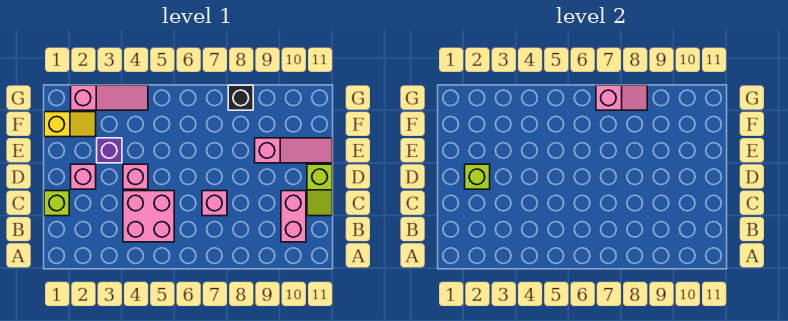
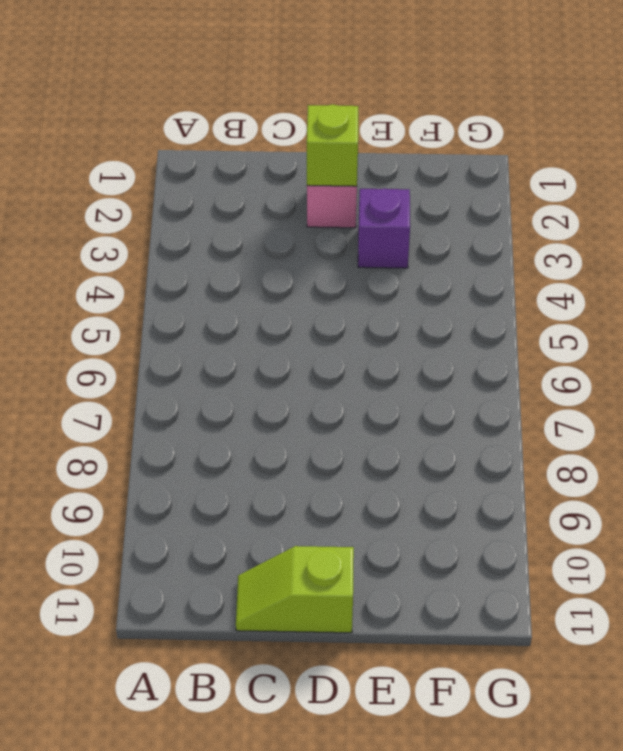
none -> pink 2x2 brick [123,191,174,242]
none -> pink 1x2 brick [281,191,306,242]
none -> lime 1x1 brick [44,191,69,216]

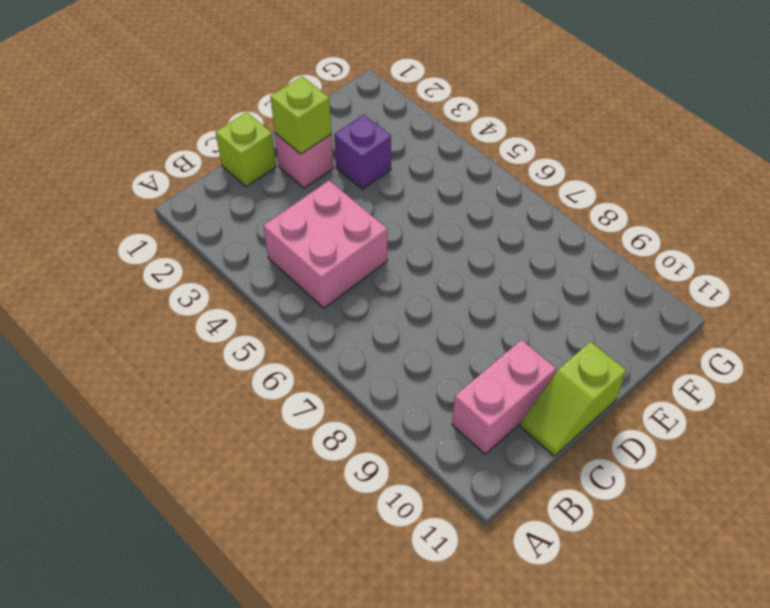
none -> pink 1x1 brick [202,191,227,216]
none -> pink 1x1 brick [123,164,148,189]
none -> pink 1x3 slope [255,138,332,163]

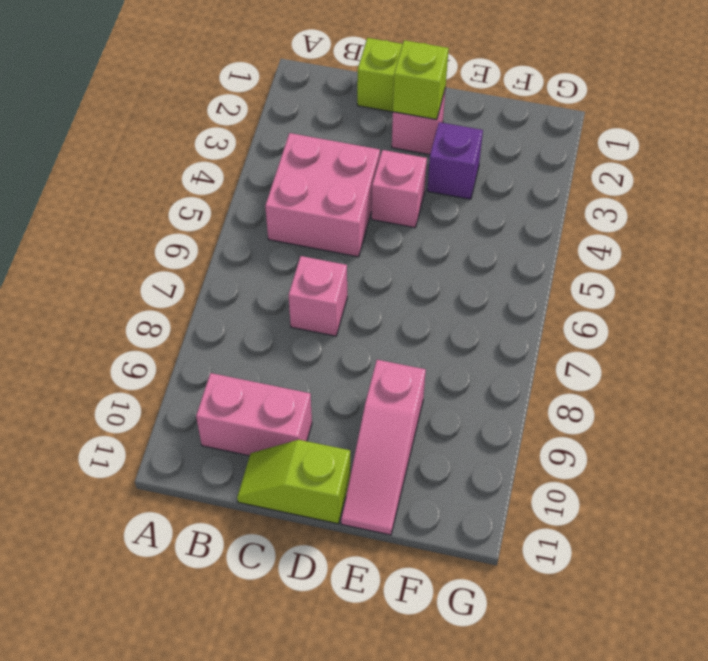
none -> yellow 1x2 slope [44,112,96,137]
none -> pink 1x3 slope [71,85,148,110]
none -> black 1x1 brick [228,85,253,110]

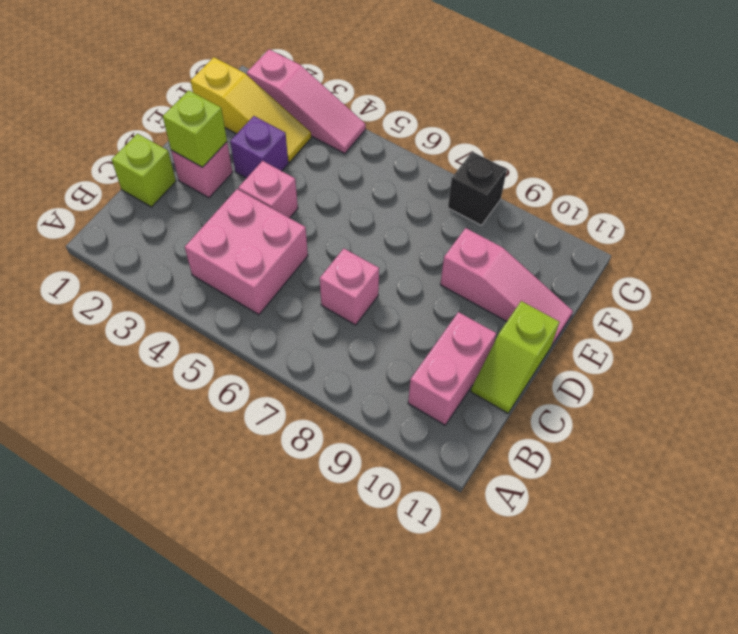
yellow 1x3 slope [191,57,311,162] -> yellow 1x2 slope [44,112,96,137]
none -> pink 1x2 slope [596,85,647,110]

